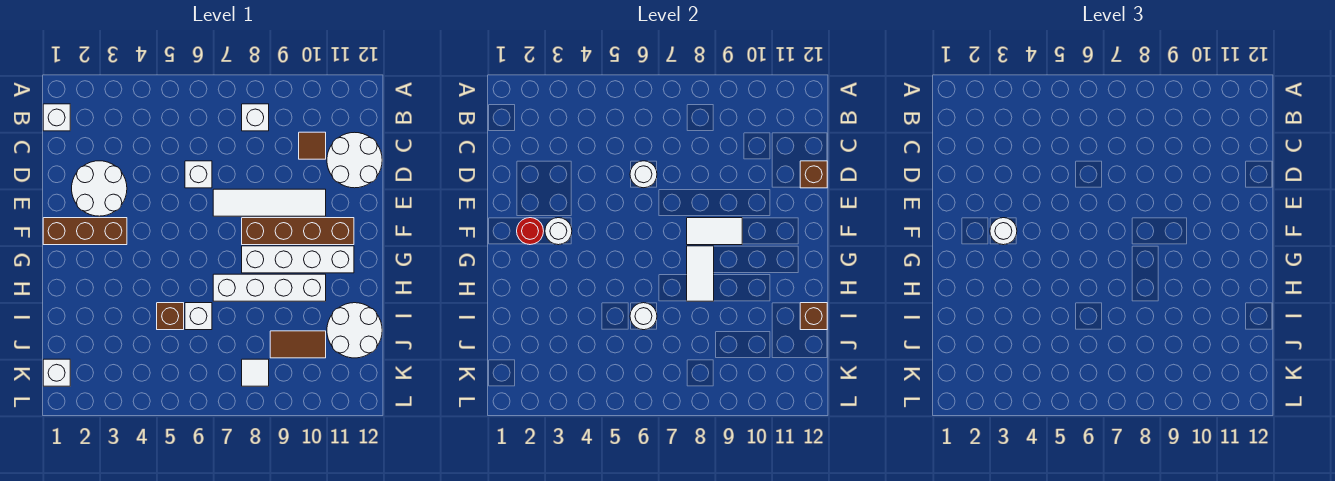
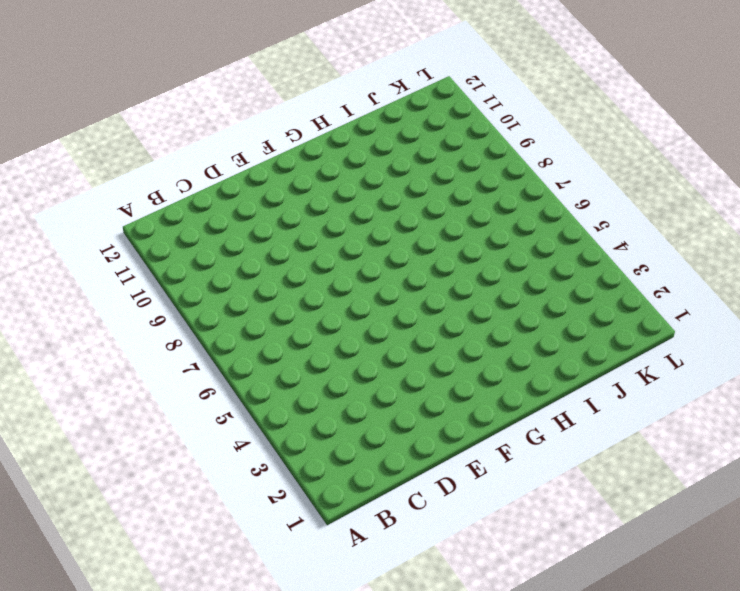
none -> white 1x1 brick [43,104,70,131]
none -> white 1x1 brick [242,104,269,131]
none -> brown 1x1 tile [299,132,326,159]

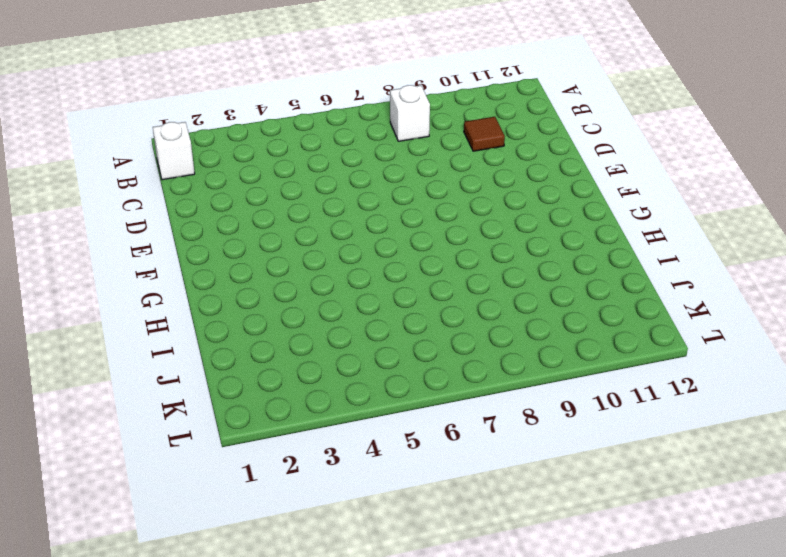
none -> white 2x2 round brick [327,132,382,188]
none -> white 2x2 round brick [72,161,127,216]
none -> white 1x1 brick [185,161,212,188]

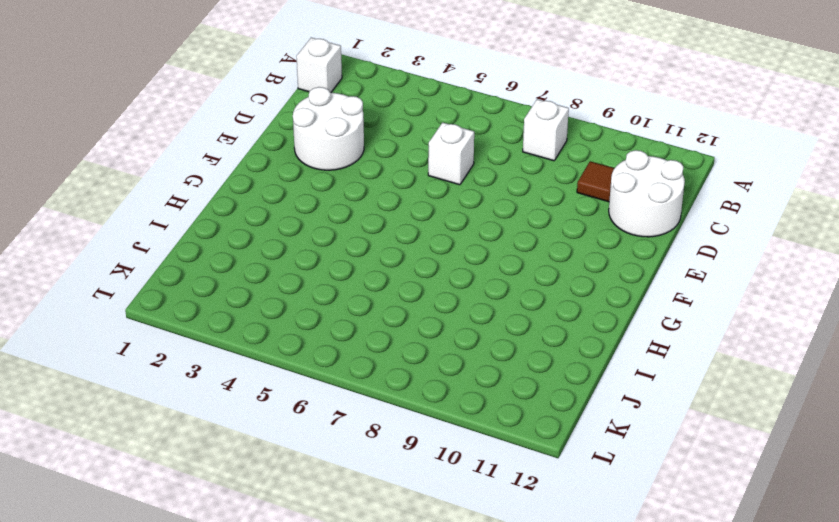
none -> white 1x4 tile [213,189,326,216]
none -> brown 1x3 brick [43,218,127,245]
none -> brown 1x4 brick [242,218,354,245]

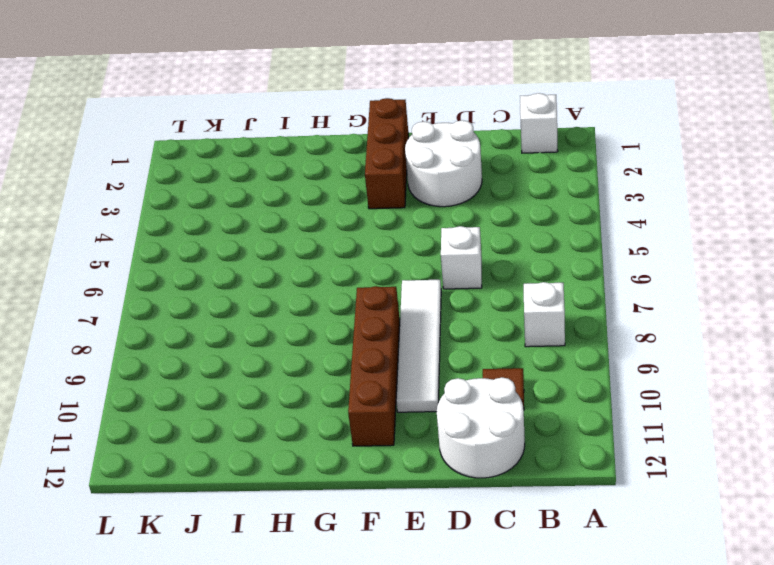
none -> white 1x4 brick [242,246,354,273]
none -> white 1x4 brick [213,274,326,301]
none -> brown 1x1 brick [157,303,184,330]

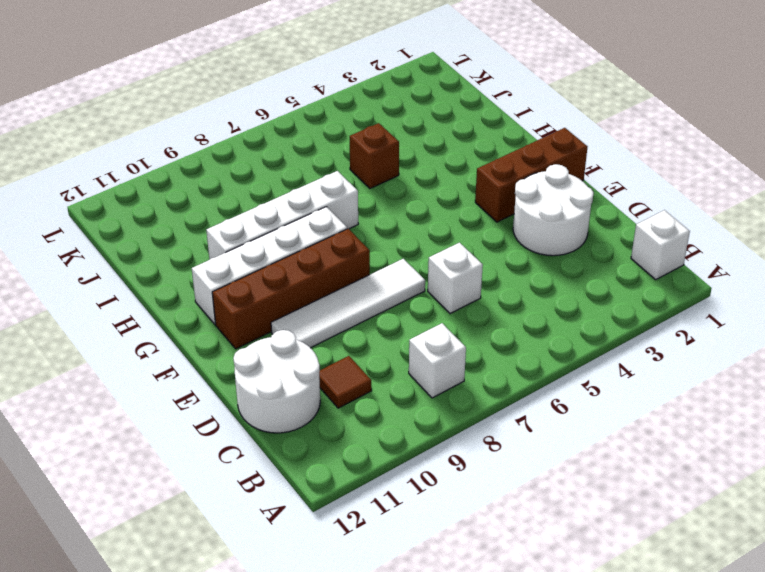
none -> white 1x1 brick [185,303,212,330]
none -> white 2x2 round brick [327,303,382,358]
none -> brown 1x2 tile [270,331,326,358]

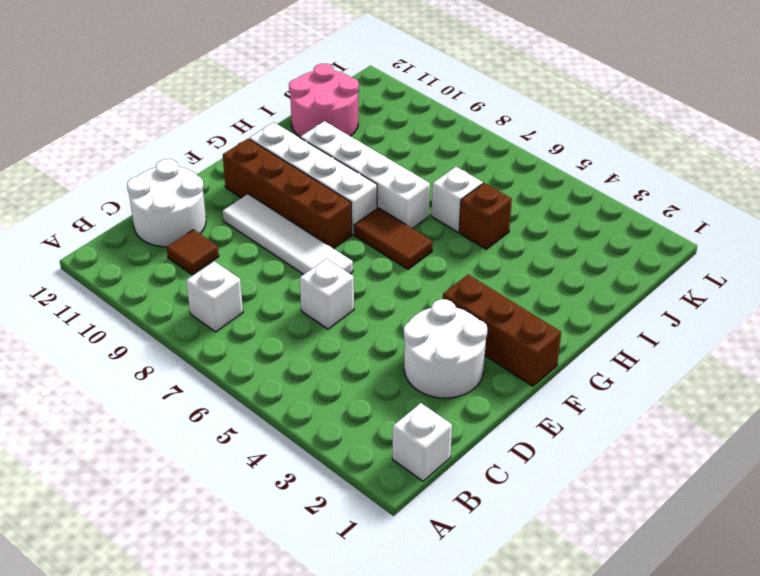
brown 1x2 tile [354,208,432,269] -> brown 1x2 tile moved to [270,331,326,358]
pink 2x2 round brick [289,64,359,137] -> white 2x2 round brick [327,303,382,358]
none -> white 1x1 brick [43,359,70,386]
none -> white 1x1 tile [242,359,269,386]
none -> white 1x1 round brick [630,161,657,188]

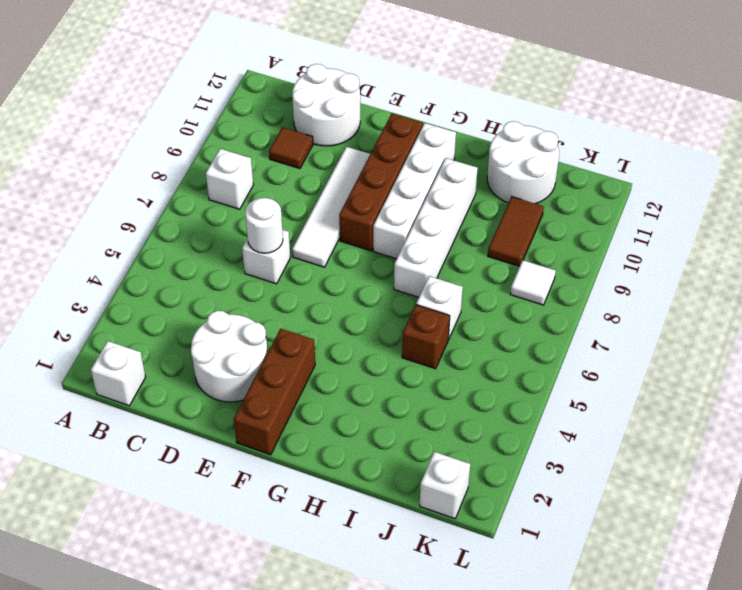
none -> brown 1x1 brick [800,161,827,188]
none -> red 1x1 round brick [517,218,544,245]
none -> white 1x1 round brick [545,218,572,245]

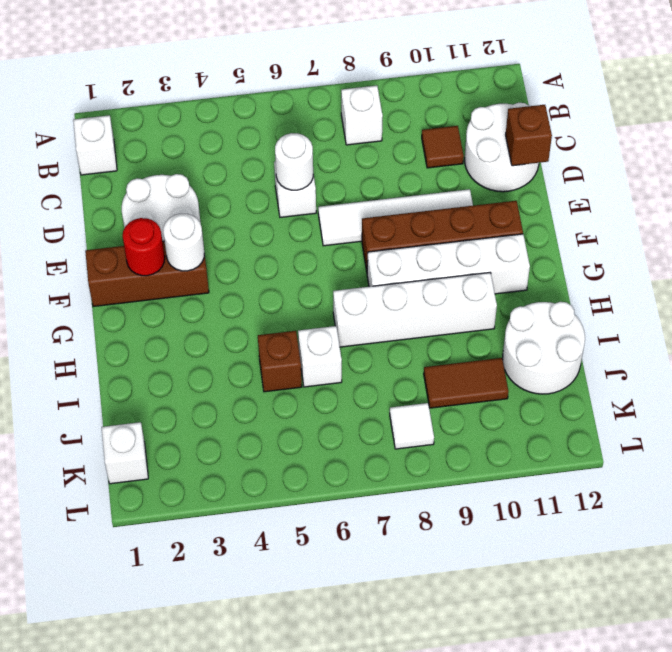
none -> white 1x2 tile [687,218,742,245]
none -> white 1x2 tile [687,246,714,301]
none -> white 1x1 round brick [630,303,657,330]

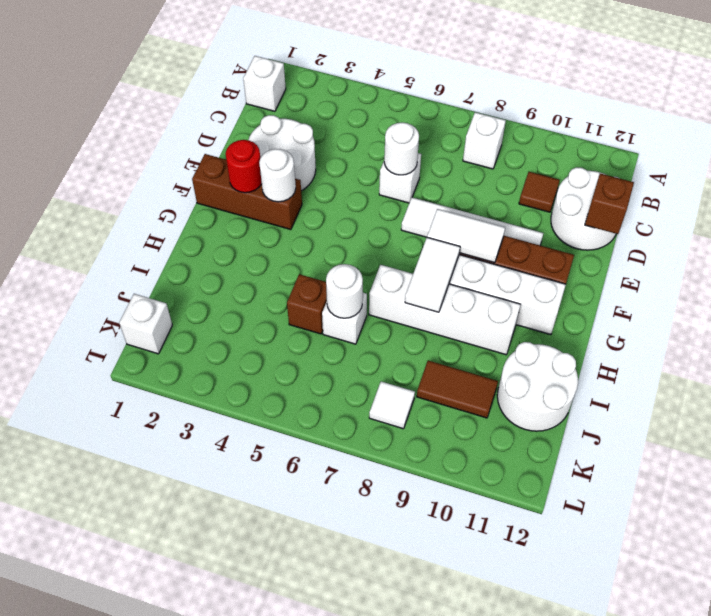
none -> brown 1x1 brick [800,303,827,330]
none -> white 1x1 round brick [990,218,1017,245]

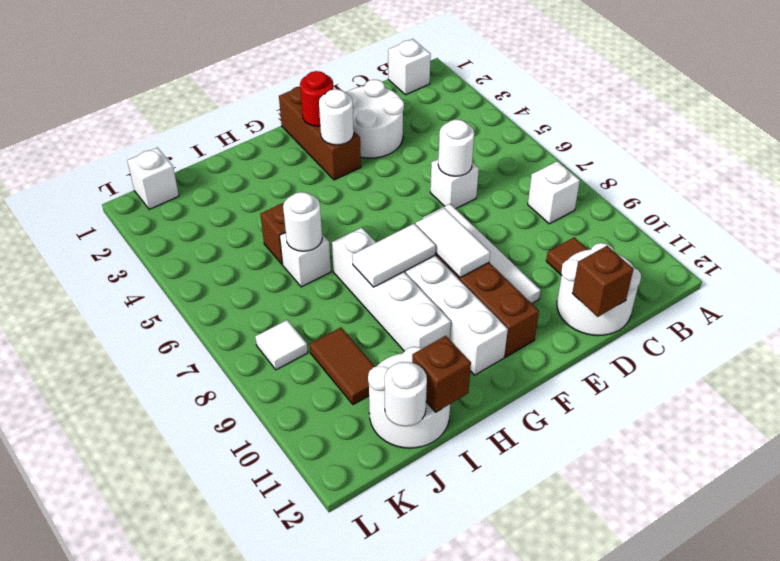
white 1x1 round brick [384,362,427,426] -> white 1x1 round brick moved to [990,218,1017,245]

